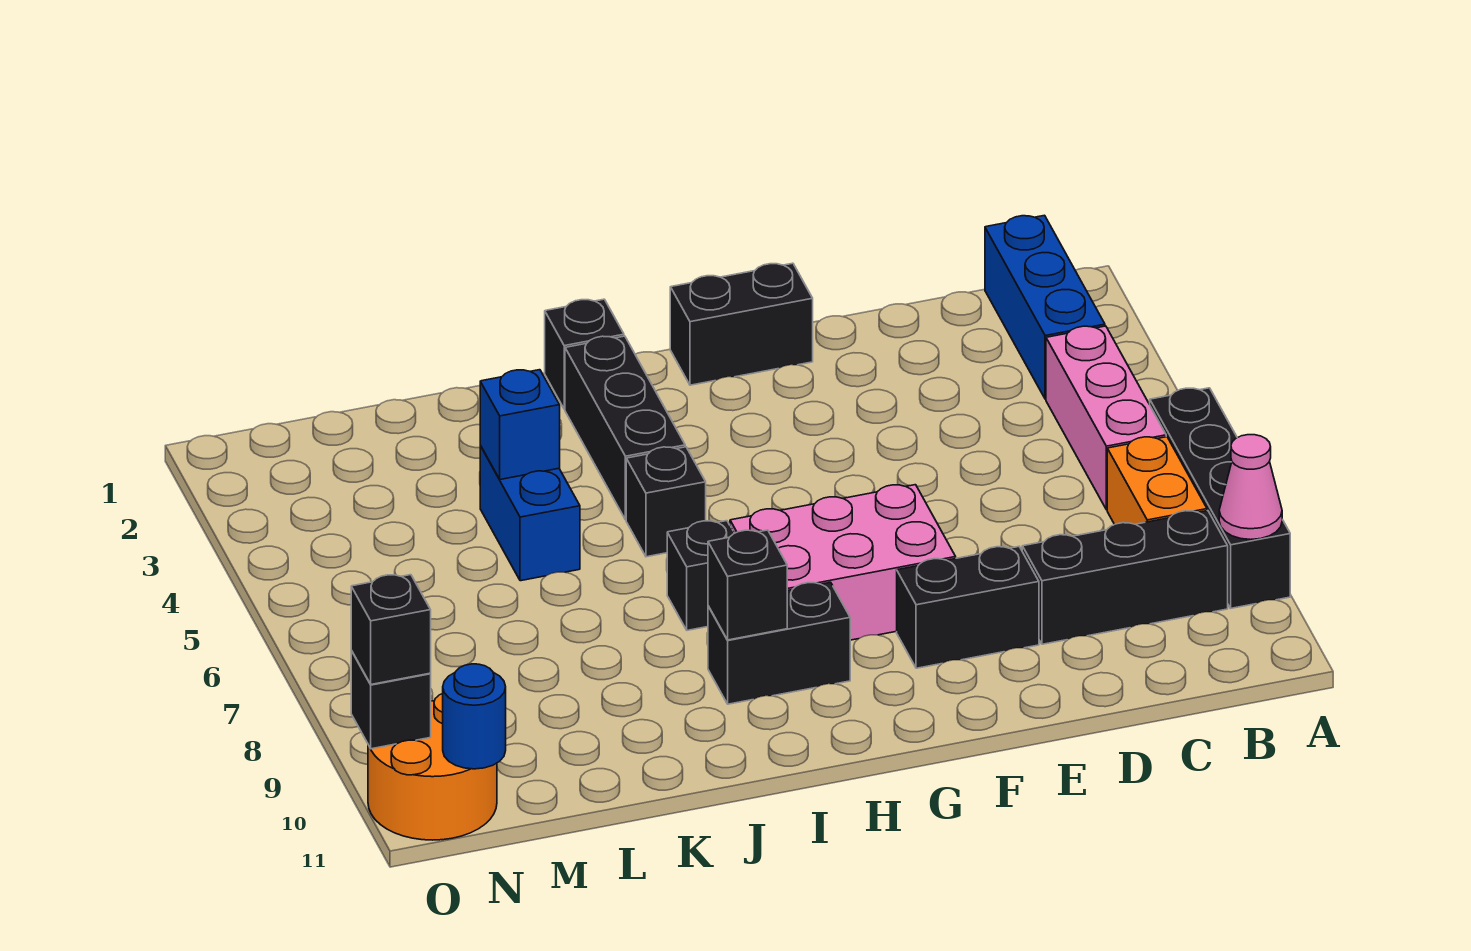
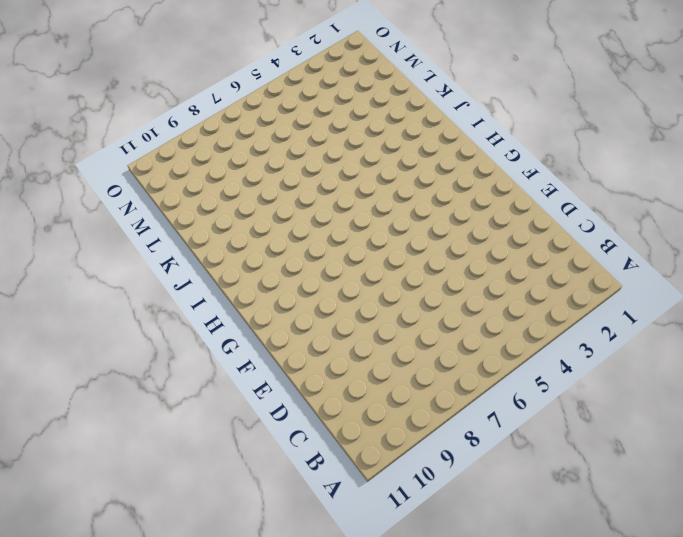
none -> black 1x4 brick [1150,388,1290,608]
none -> blue 1x3 brick [985,215,1105,399]
none -> pink 1x3 brick [1046,326,1166,510]

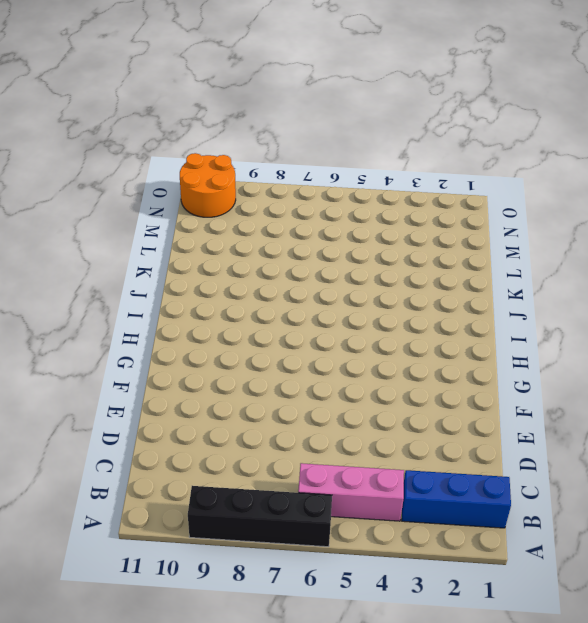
none -> orange 1x2 brick [1107,437,1207,524]
none -> black 1x3 brick [1022,511,1228,644]
none -> black 1x2 brick [897,547,1039,668]

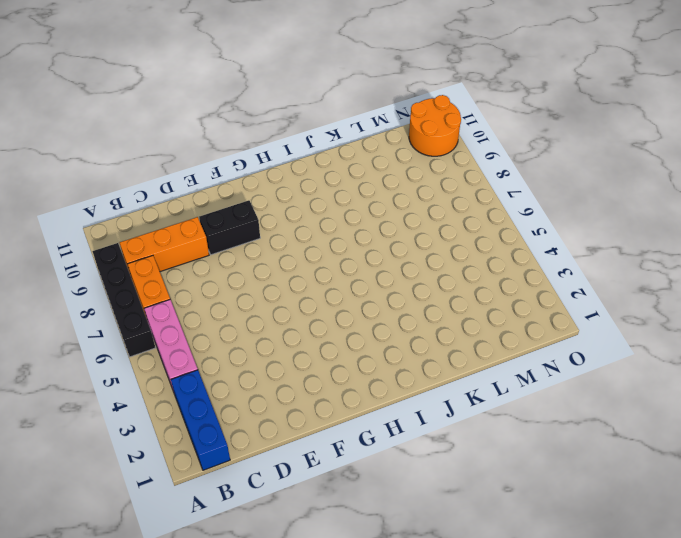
orange 1x3 brick [120,217,209,276] -> black 1x3 brick [1022,511,1228,644]
none -> black 1x2 brick [670,263,813,385]
none -> pink 2x3 brick [730,485,956,640]
none -> black 1x2 brick [708,582,850,704]

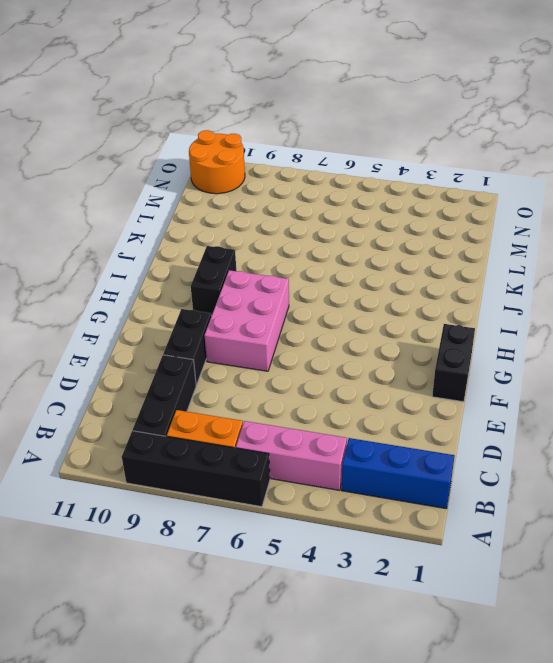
none -> black 1x1 brick [545,299,624,409]
none -> black 1x3 brick [565,336,685,520]
none -> black 1x1 brick [626,447,706,557]

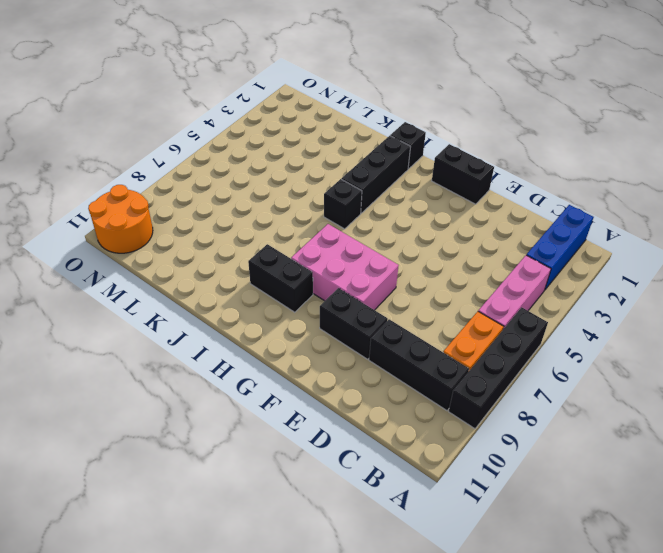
none -> black 1x1 brick [667,521,734,630]
none -> blue 1x2 brick [480,445,580,581]
none -> pink 1x1 cone [1219,435,1282,540]

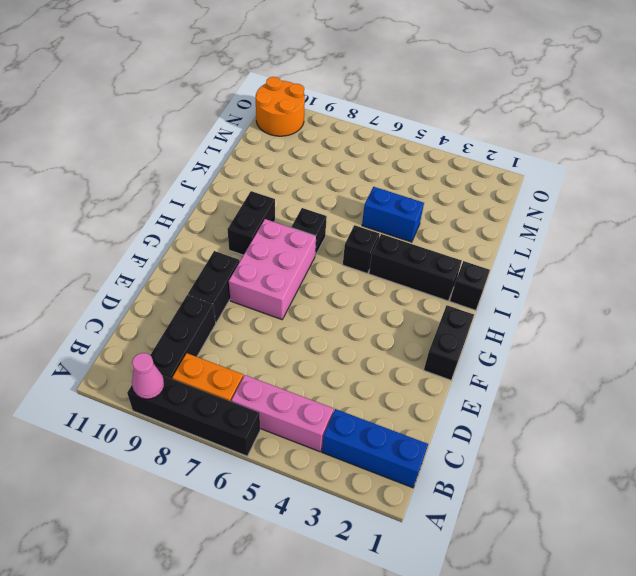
none -> black 1x1 brick [708,530,787,640]
none -> blue 1x1 brick [480,370,560,480]
none -> blue 1x1 round brick [443,664,506,769]

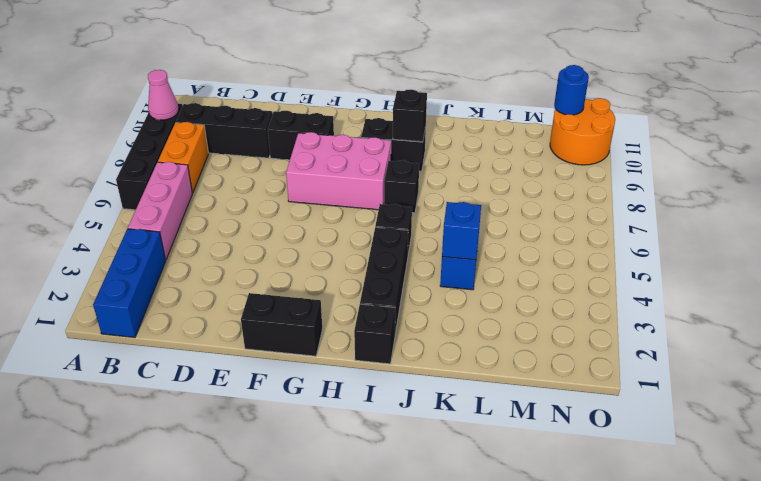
none -> black 1x1 brick [351,650,431,749]
none -> black 1x1 brick [351,575,431,684]

